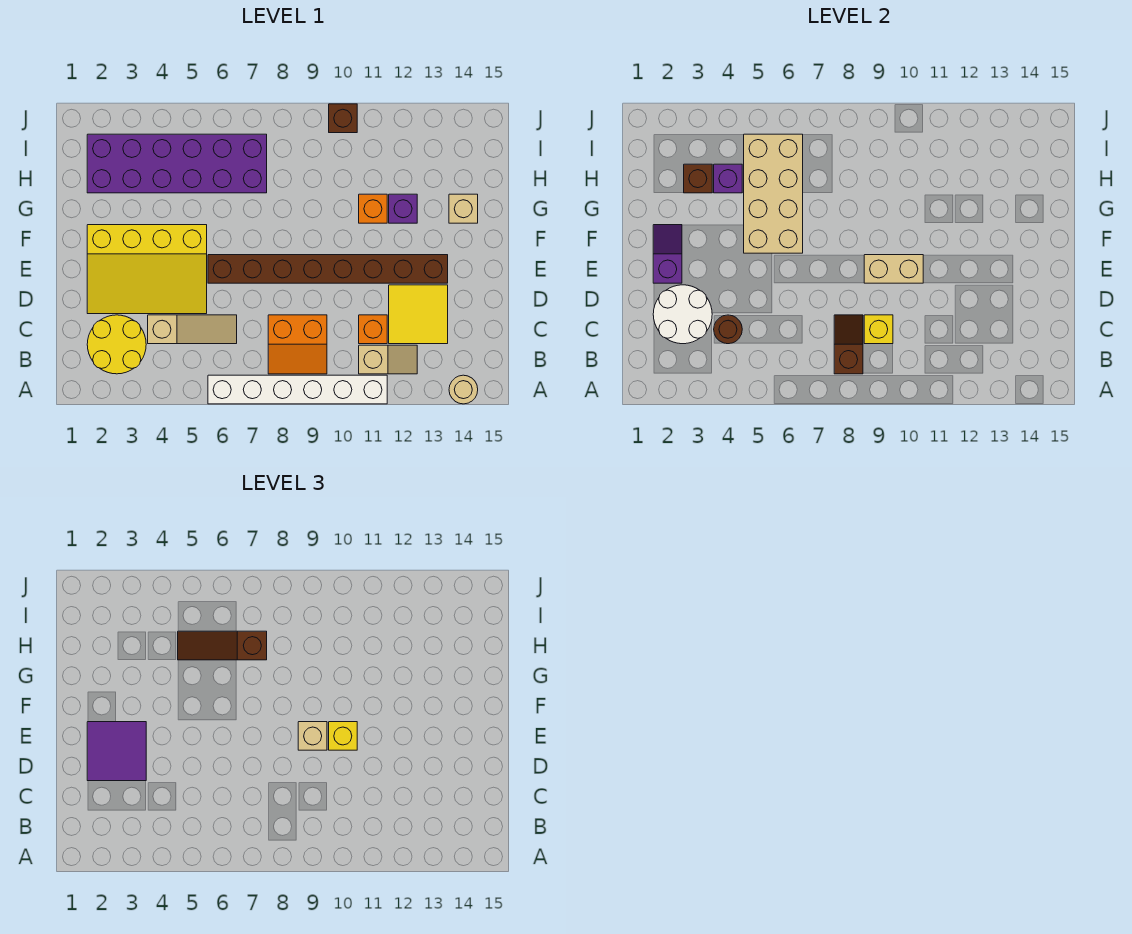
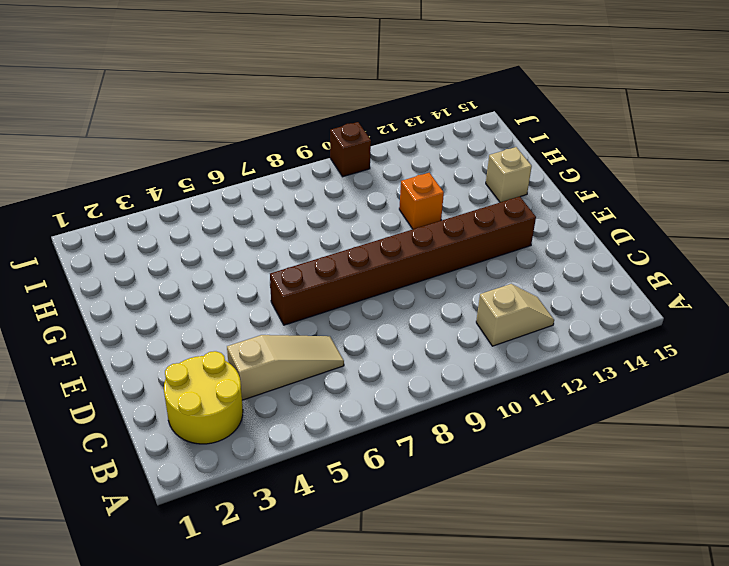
none -> white 1x6 brick [208,375,387,404]
none -> tan 1x1 round brick [449,375,478,404]
none -> orange 2x2 slope [268,315,327,374]

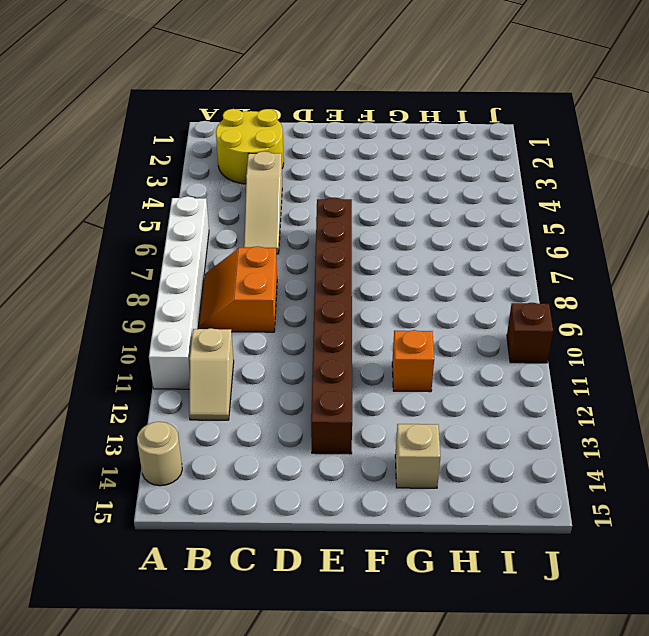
none -> orange 1x1 brick [359,315,387,344]
none -> yellow 2x2 tile [389,285,448,344]
none -> yellow 3x4 slope [87,225,207,314]

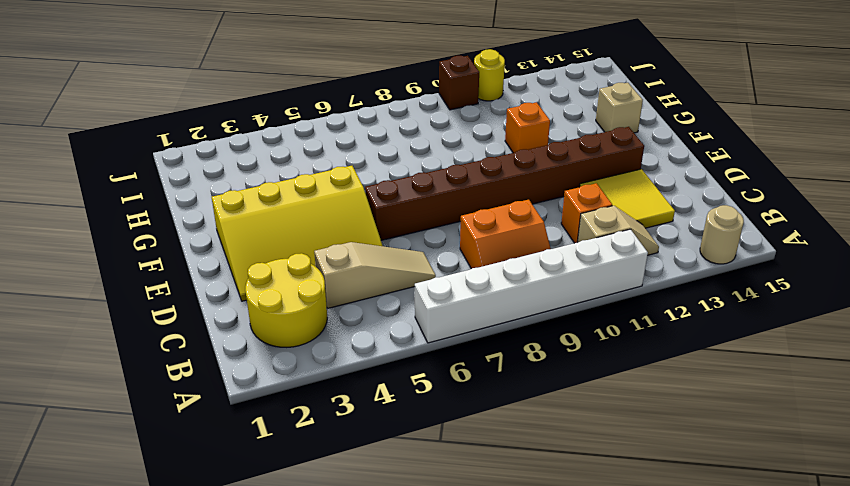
yellow 1x1 round brick [474,49,505,101] -> none
none -> purple 1x1 brick [389,194,417,223]
none -> purple 2x6 brick [87,134,267,193]
none -> brown 1x2 slope [834,315,863,374]

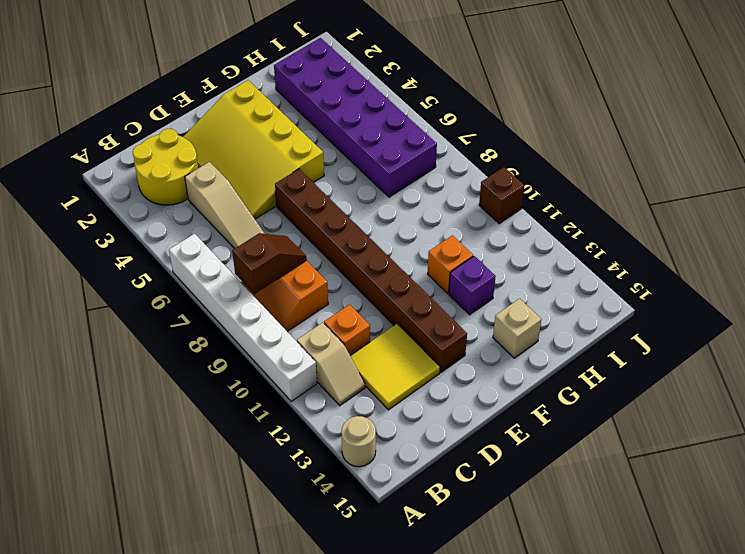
none -> white 2x2 round brick [653,285,712,344]
none -> brown 1x1 round brick [714,315,742,344]
none -> yellow 1x1 brick [864,315,893,344]

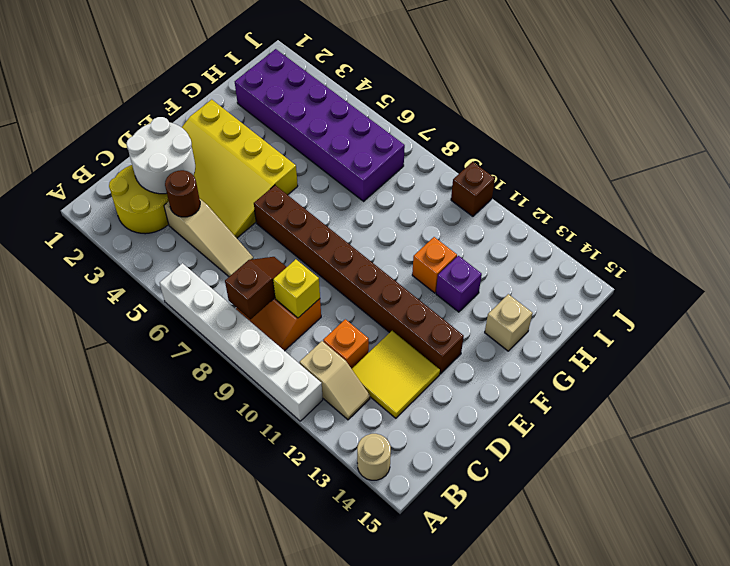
none -> purple 1x2 slope [653,225,682,283]
none -> tan 1x2 brick [864,255,923,283]
none -> tan 2x4 brick [744,134,803,253]

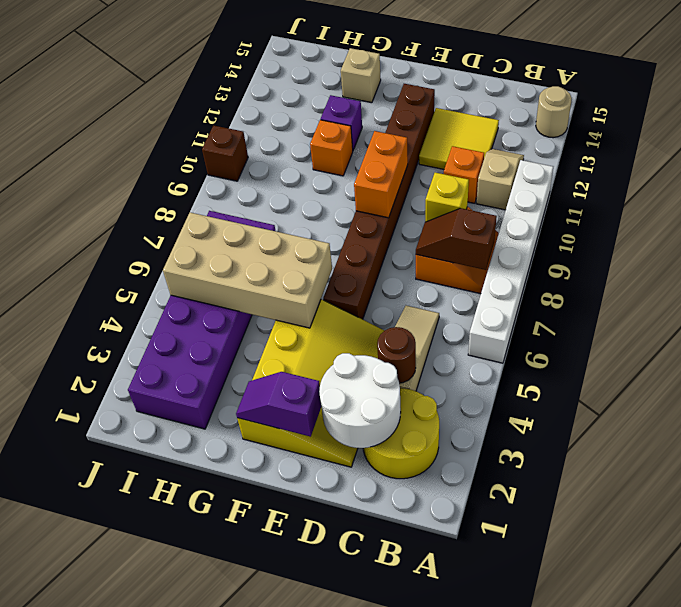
orange 1x2 brick [354,131,408,218] -> tan 1x2 brick [864,255,923,283]
none -> brown 1x1 brick [684,164,712,193]
none -> purple 1x1 brick [714,164,742,193]
none -> purple 2x2 tile [87,722,146,781]

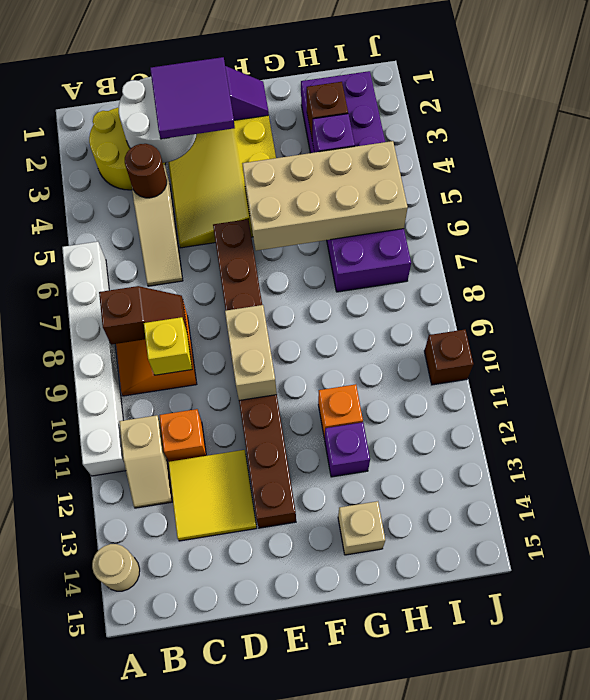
none -> tan 1x1 brick [298,722,327,750]
none -> yellow 1x1 brick [329,722,357,750]
none -> brown 1x3 slope [178,631,267,660]

